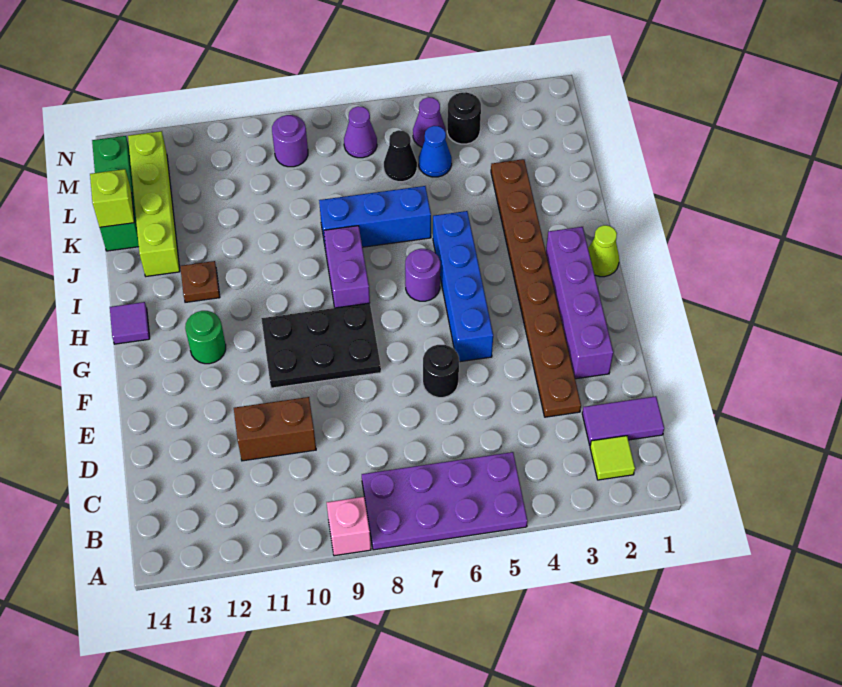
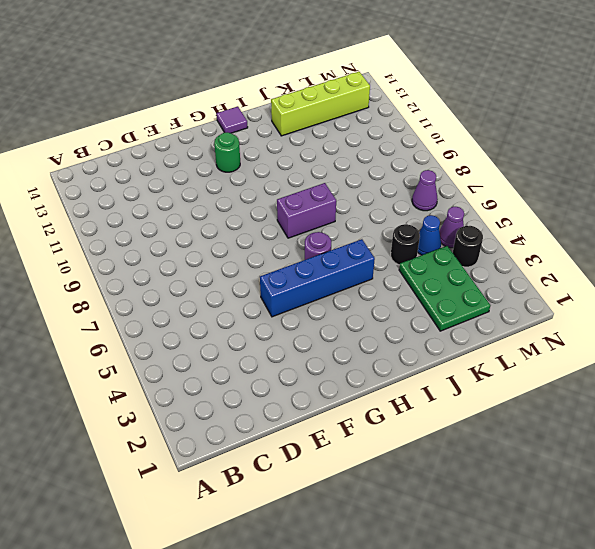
green 2x3 plate [399,246,490,331] -> brown 1x8 plate [491,159,581,417]
black 1x1 round brick [391,224,420,265] -> black 1x1 round brick moved to [423,345,459,398]
none -> purple 2x4 plate [362,452,527,550]
none -> pink 1x1 brick [327,497,371,556]
none -> lime 1x1 tile [590,436,635,480]

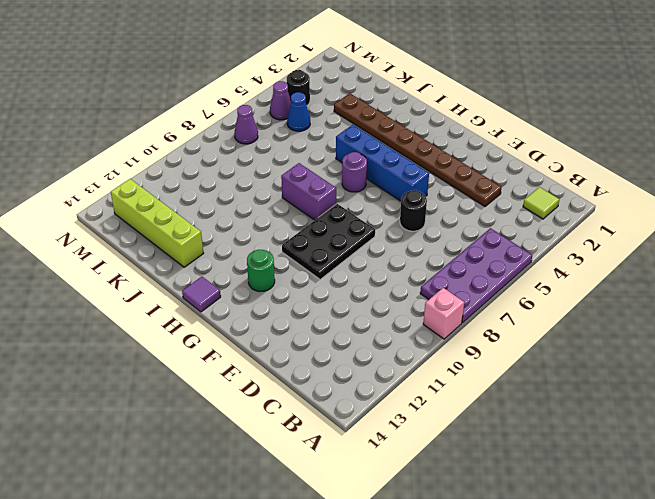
none -> purple 1x2 tile [582,396,664,445]
none -> brown 1x2 brick [234,397,316,461]
none -> purple 1x4 brick [546,227,613,379]

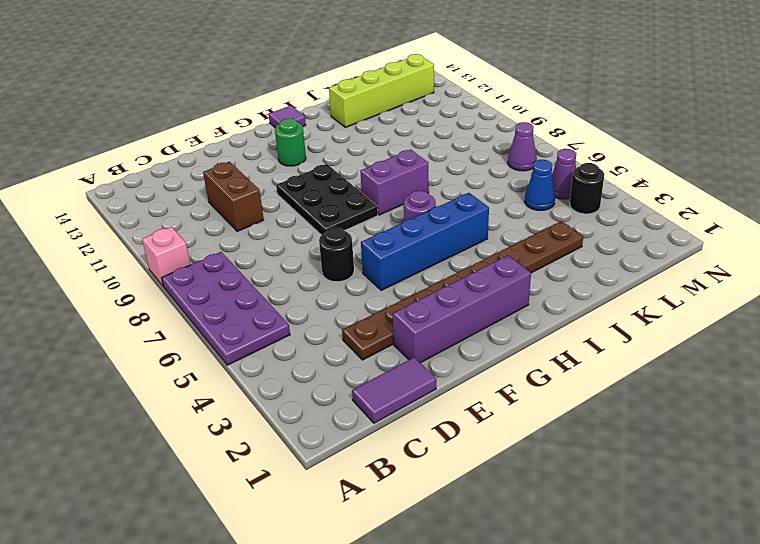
purple 1x2 tile [352,357,436,423] -> purple 1x2 tile turned to [582,396,664,445]
none -> lime 1x1 tile [590,436,635,480]
none -> lime 1x1 cone [588,225,619,277]
none -> brown 1x1 plate [180,261,220,302]

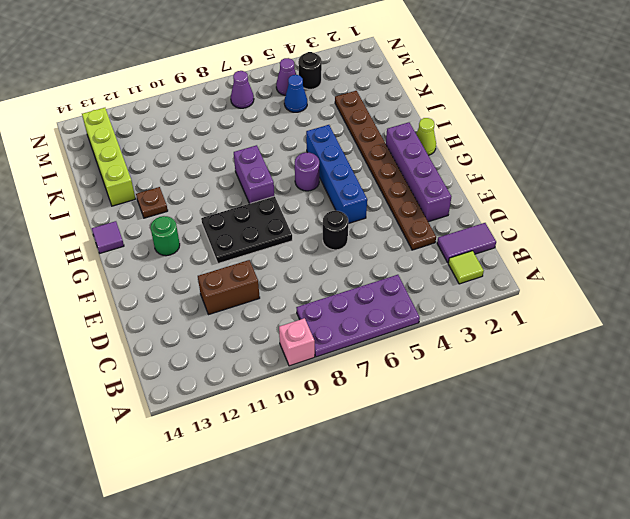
none -> blue 1x3 brick [319,186,431,247]
none -> green 1x3 brick [92,136,139,251]
none -> black 1x1 cone [384,130,417,182]

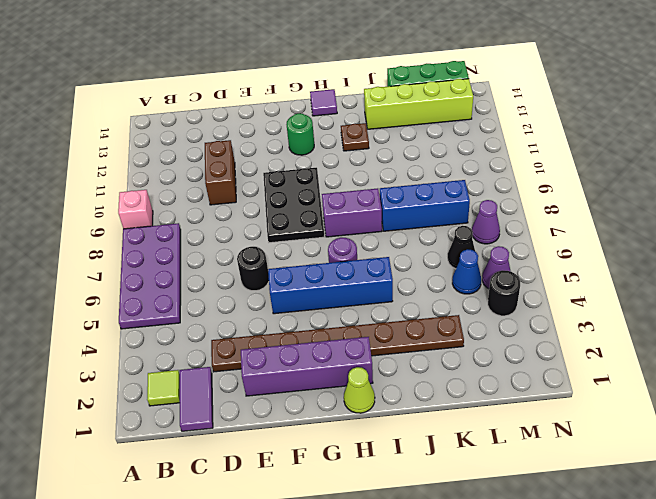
blue 1x3 brick [380,180,470,231] -> blue 1x3 brick turned to [319,186,431,247]
none -> purple 1x1 round brick [272,115,308,167]
none -> lime 1x1 brick [90,169,135,227]

